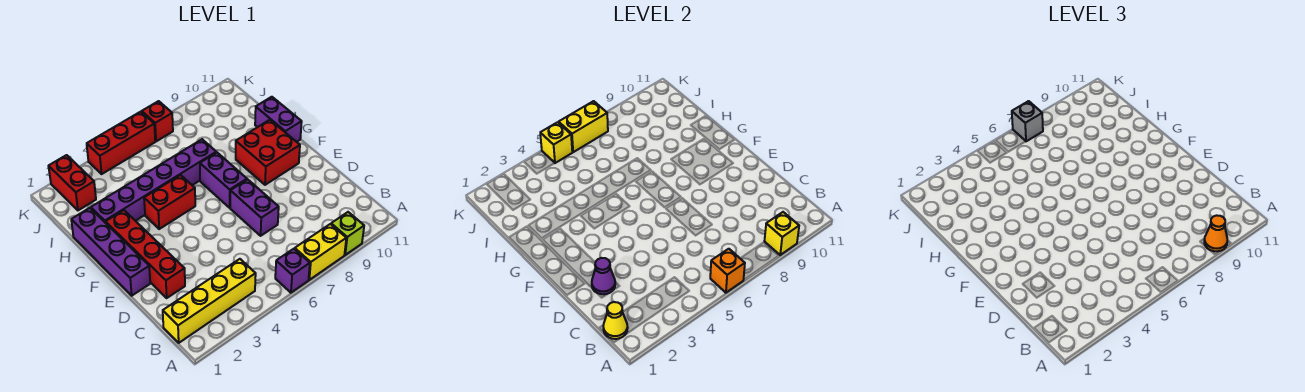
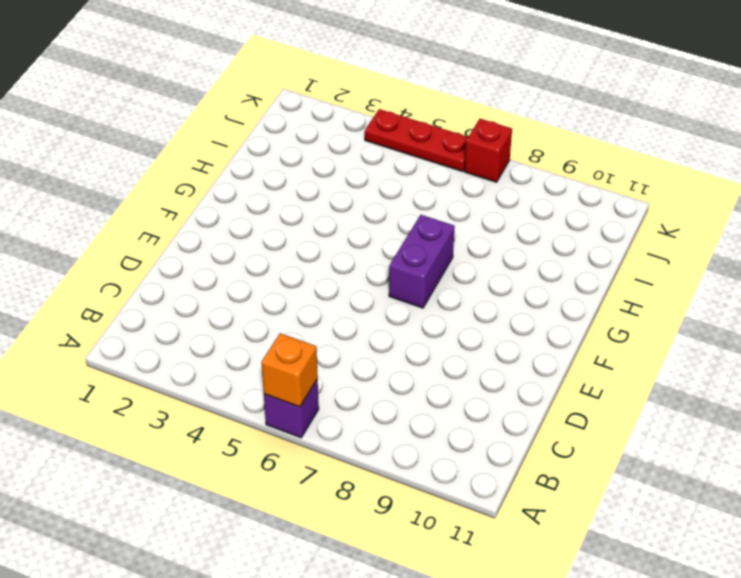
red 1x3 plate [365,109,468,171] -> red 1x3 brick [87,112,155,174]
none -> yellow 1x2 brick [295,224,346,280]
none -> lime 1x1 brick [331,212,364,255]
none -> yellow 1x4 brick [163,259,256,343]

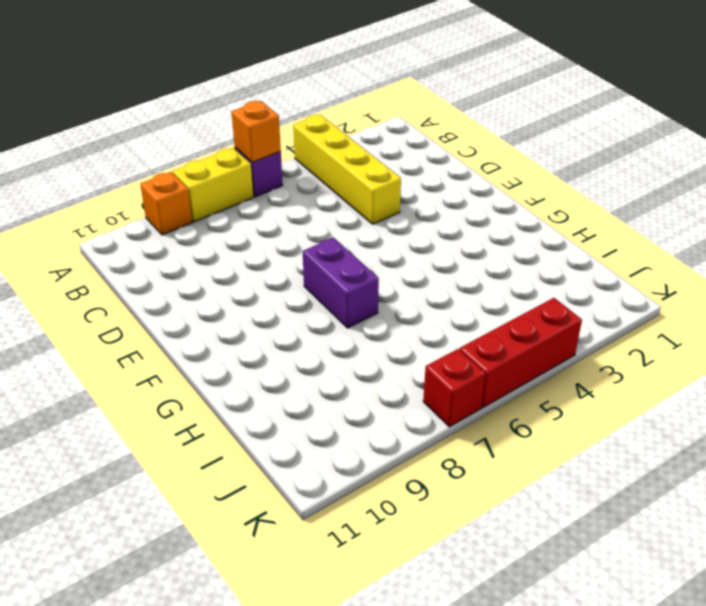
yellow 1x4 brick [293,115,401,224] -> yellow 1x4 brick turned to [163,259,256,343]
orange 1x1 brick [140,172,192,235] -> lime 1x1 brick [331,212,364,255]
none -> red 1x4 brick [106,210,185,298]
none -> purple 1x2 brick [230,179,279,236]
none -> purple 1x4 brick [71,208,150,296]

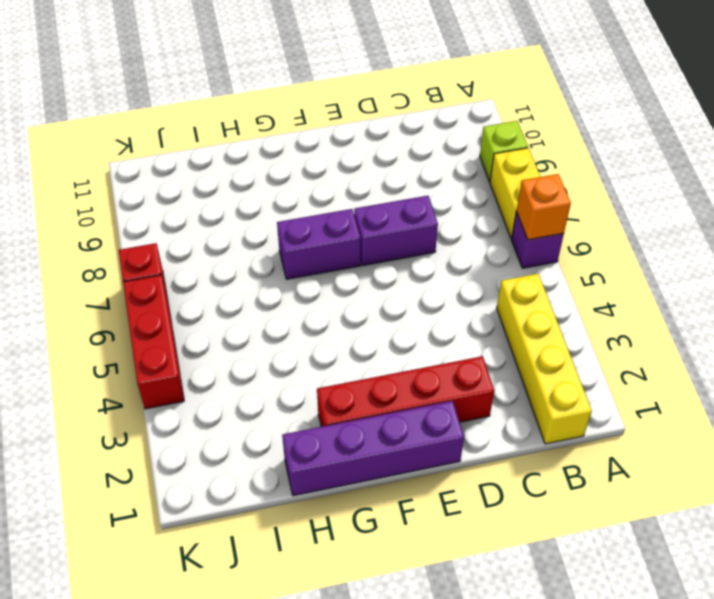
none -> red 2x2 brick [236,120,300,185]
none -> red 1x2 brick [144,175,195,229]
none -> purple 1x2 brick [255,97,302,142]

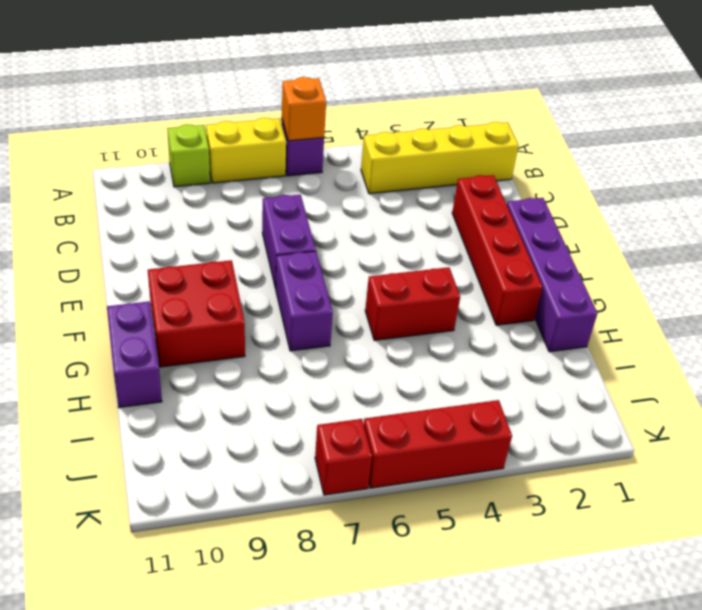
none -> purple 1x6 brick [91,139,216,223]
none -> red 1x2 brick [49,155,96,210]
none -> yellow 1x1 brick [764,212,799,255]

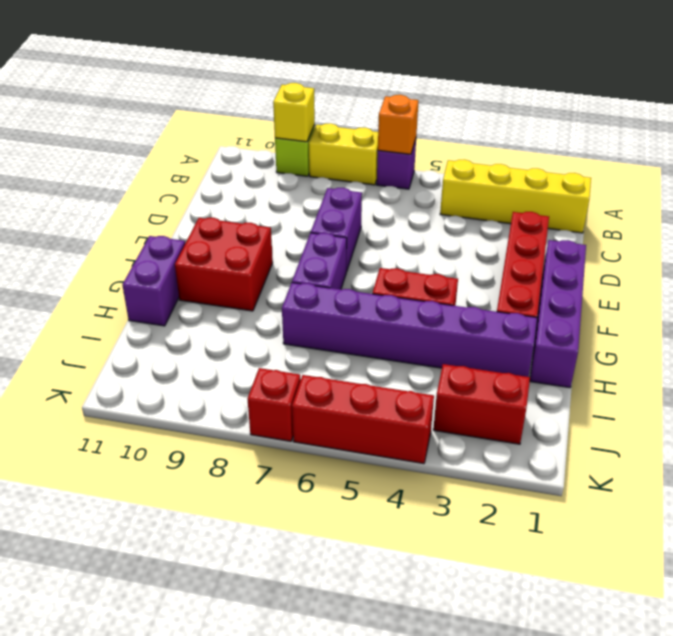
red 1x2 brick [433,364,530,444] -> red 1x2 brick turned to [49,155,96,210]
none -> yellow 1x1 cone [603,302,628,339]
none -> purple 1x1 cone [592,258,615,294]
none -> yellow 1x1 brick [540,122,572,163]

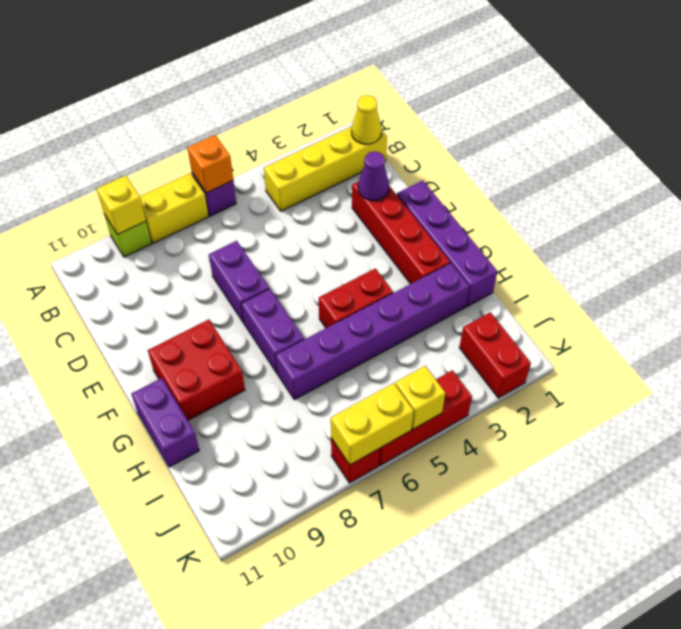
none -> orange 1x1 cone [1204,215,1227,251]
none -> grey 1x1 brick [1012,101,1043,141]

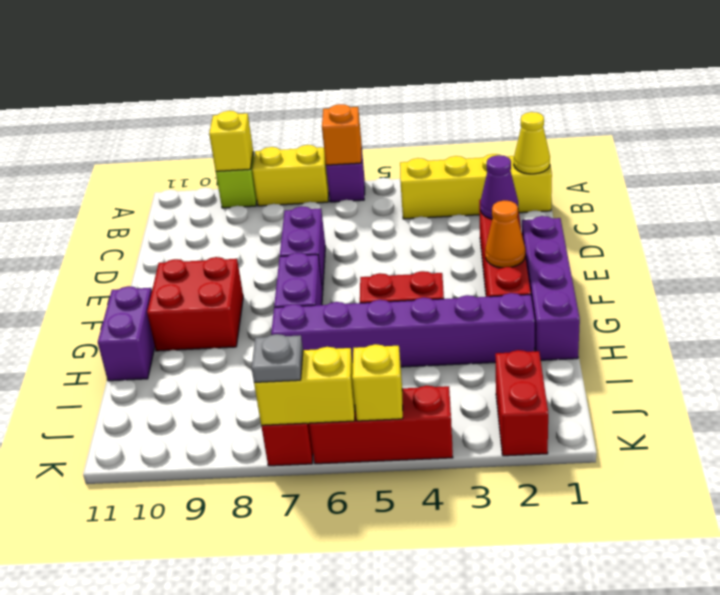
orange 1x1 cone [485,200,525,268] -> orange 1x1 cone moved to [1204,215,1227,251]
grey 1x1 plate [252,334,303,382] -> grey 1x1 brick [1012,101,1043,141]

